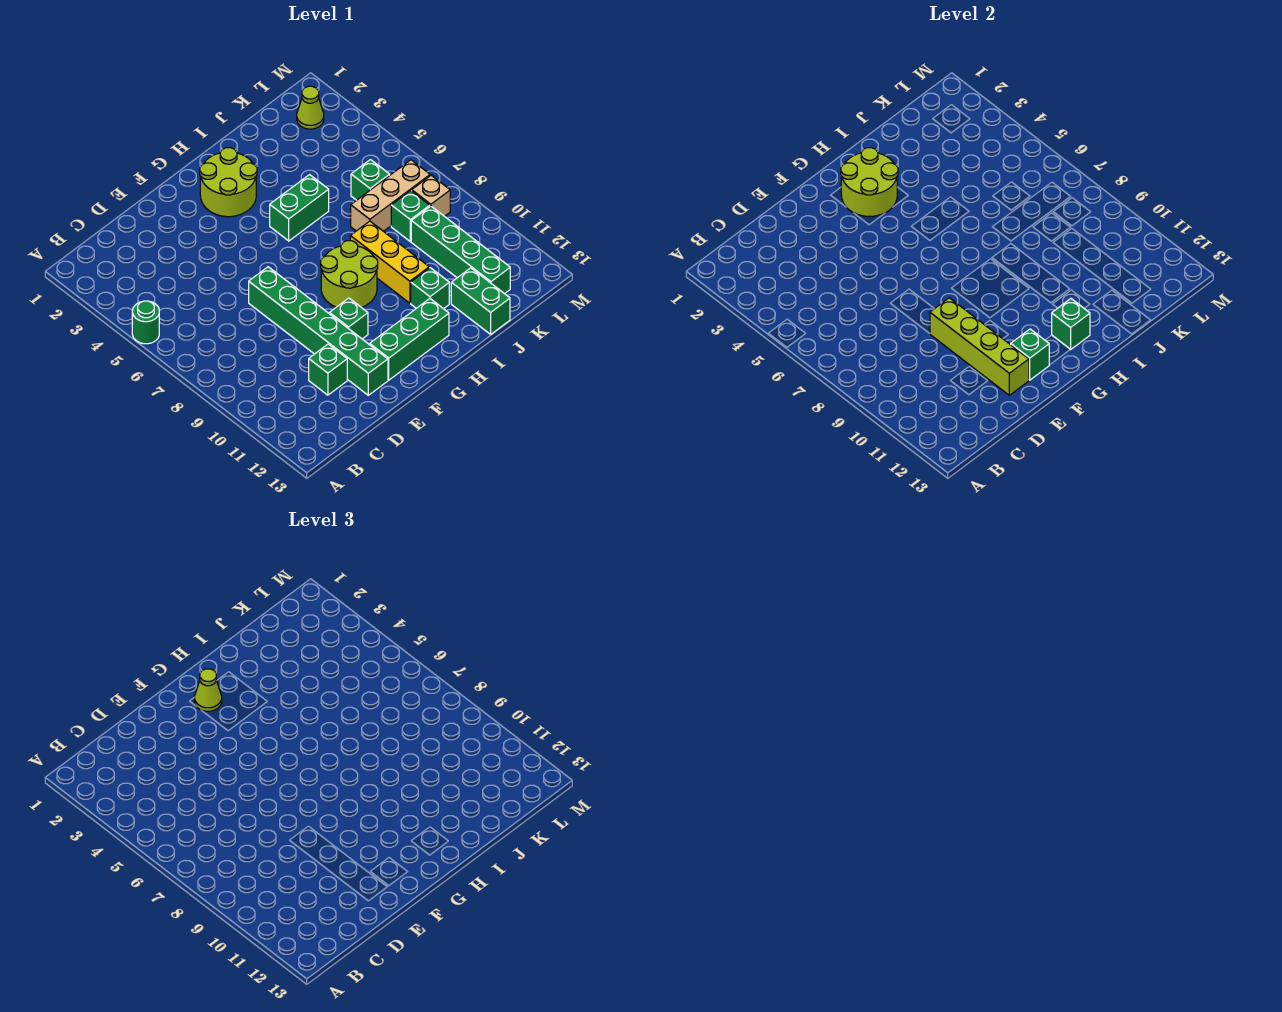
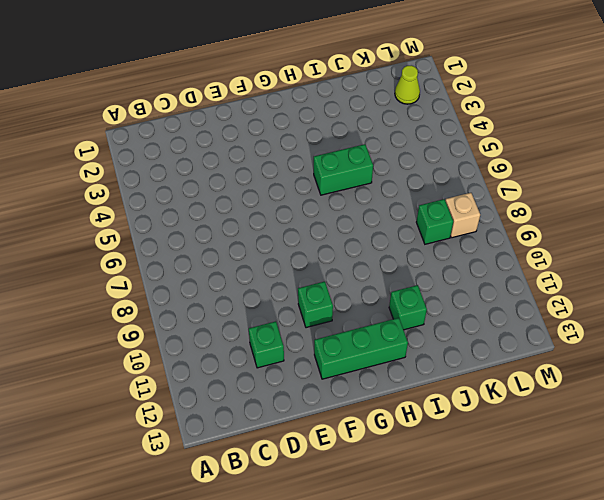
none -> green 1x1 round brick [132,301,159,344]
none -> green 1x6 brick [249,267,388,395]
none -> lime 2x2 round brick [200,148,257,217]

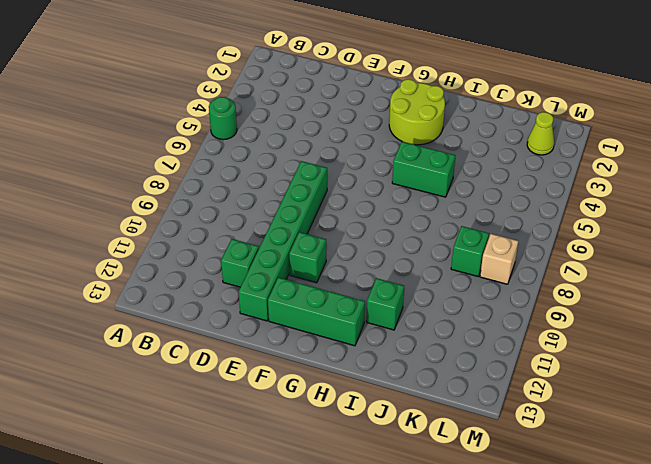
none -> lime 2x2 round brick [321,241,378,308]
none -> yellow 1x3 brick [350,221,429,303]
none -> tan 1x3 brick [351,160,430,231]

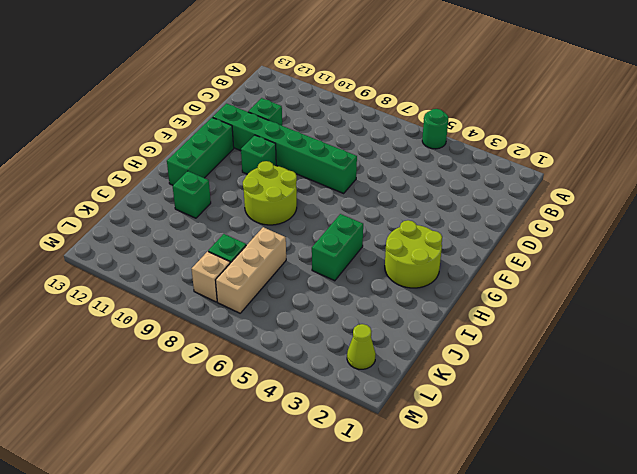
none -> yellow 1x3 brick [350,221,429,303]
none -> green 1x2 brick [451,268,510,334]
none -> green 1x1 brick [351,160,390,200]

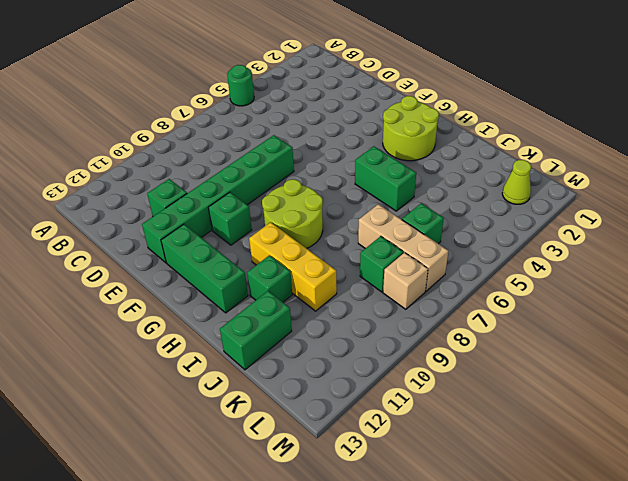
yellow 1x3 brick [249,222,337,311] -> yellow 1x3 brick turned to [350,221,429,303]
none -> green 1x4 brick [411,206,510,294]
none -> lime 1x4 brick [930,298,1029,395]
none -> green 1x1 brick [1011,329,1049,380]

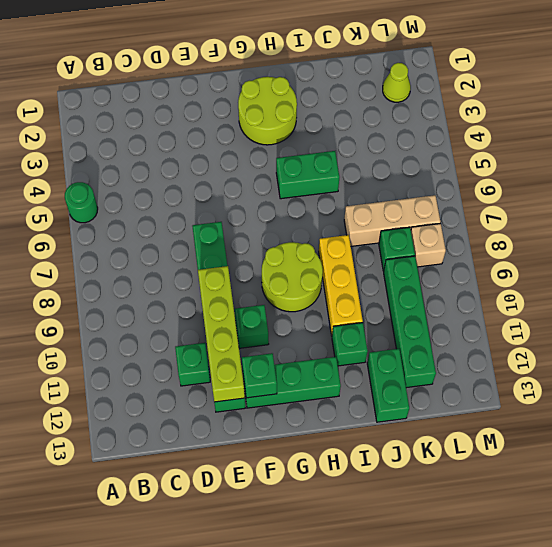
none -> green 1x1 brick [351,160,390,200]
none -> lime 2x2 round brick [841,148,898,216]
none -> green 1x1 brick [1052,299,1090,350]

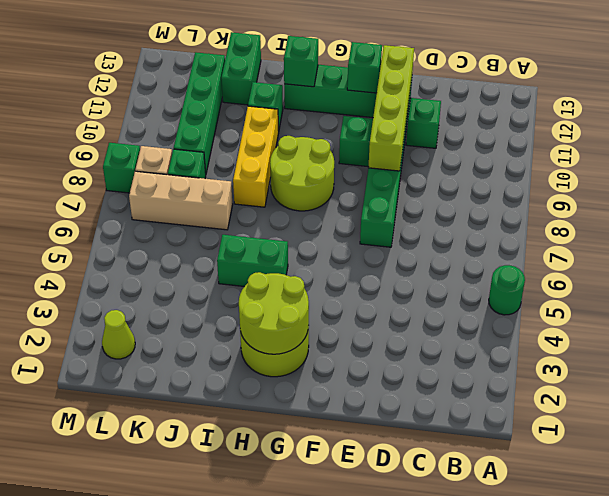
green 1x1 brick [103,143,140,193] -> green 1x1 brick moved to [351,160,390,200]
none -> lime 1x1 cone [195,669,222,711]

